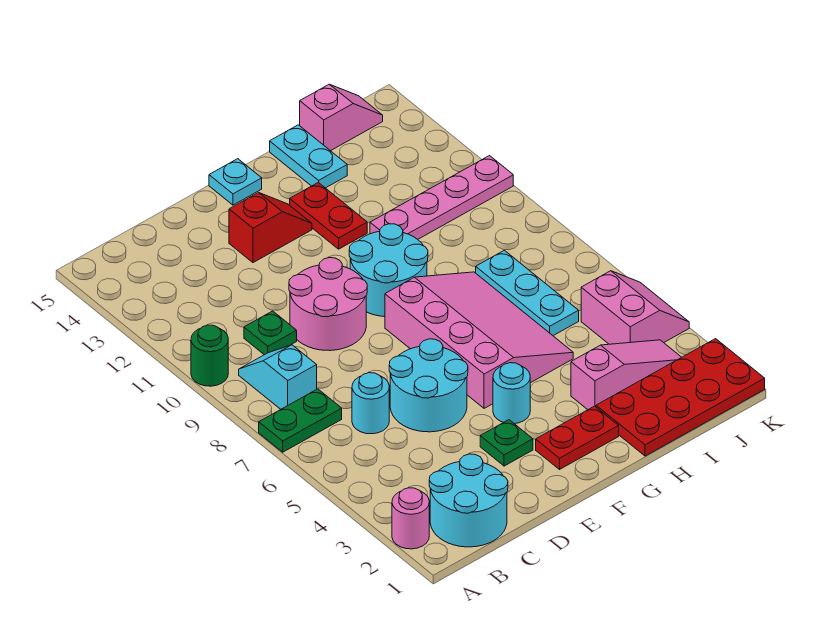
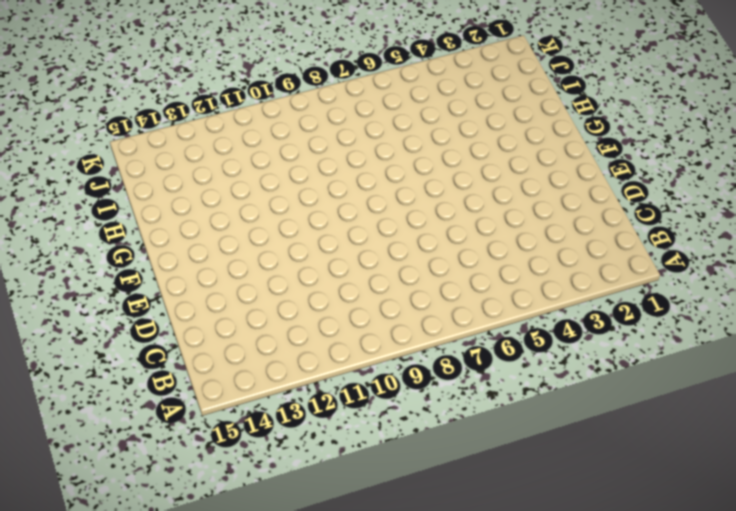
none -> pink 1x1 round brick [392,488,429,549]
none -> green 1x2 plate [259,389,342,452]
none -> green 1x1 round brick [191,325,228,386]

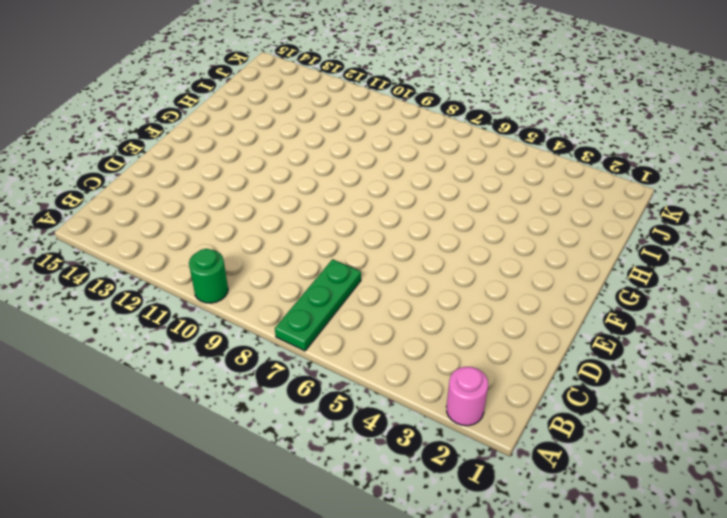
green 1x3 plate [275,259,361,351] -> green 1x2 plate [259,389,342,452]
none -> cyan 2x2 round brick [429,454,508,547]
none -> cyan 1x2 slope [239,345,317,409]
none -> cyan 1x1 round brick [352,373,389,434]

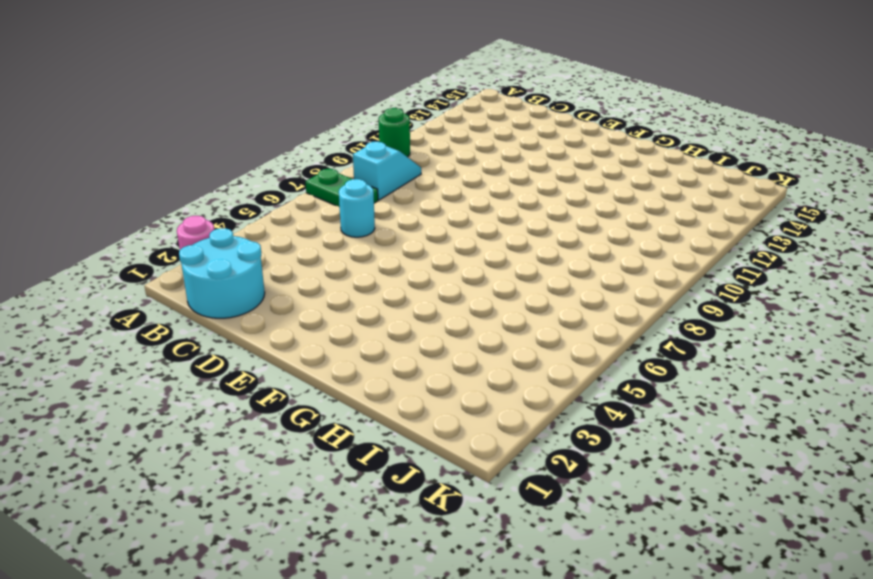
none -> green 1x1 plate [244,311,297,355]
none -> cyan 2x2 round brick [389,339,468,432]
none -> pink 2x2 round brick [289,258,367,351]

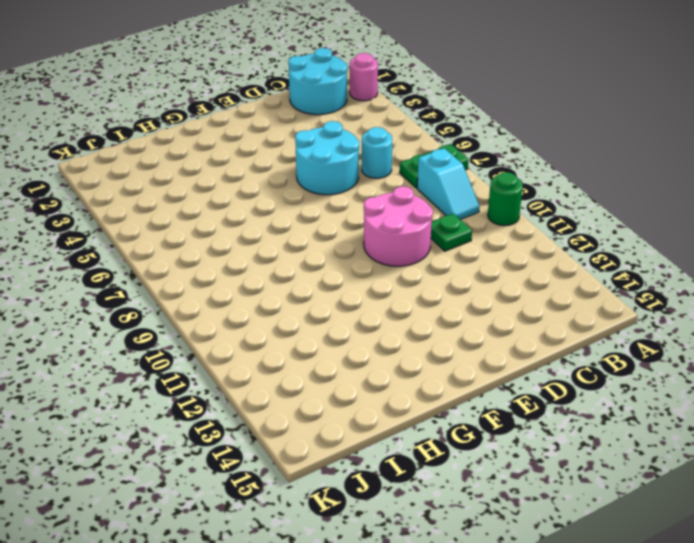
none -> green 1x1 plate [480,420,533,466]
none -> red 1x2 slope [229,193,312,263]
none -> red 1x2 plate [536,406,619,469]

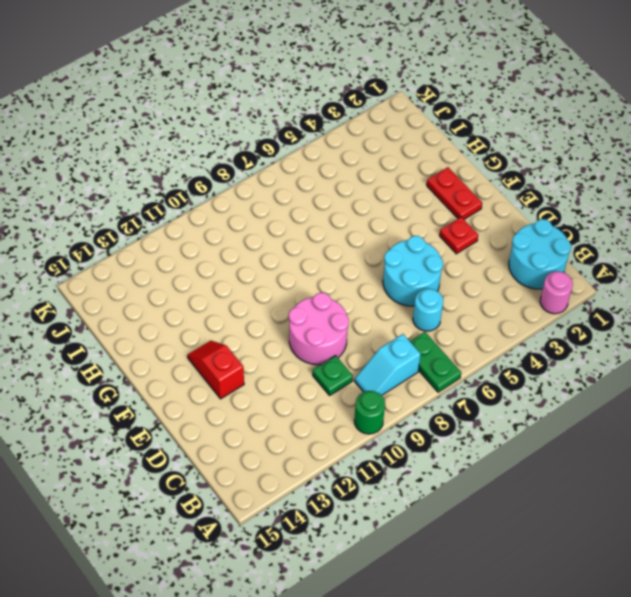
red 1x1 plate [439,217,478,254] -> green 1x1 plate [480,420,533,466]
none -> cyan 1x1 round brick [493,363,530,424]
none -> pink 3x4 slope [385,272,573,408]
none -> cyan 2x2 round brick [349,224,428,317]

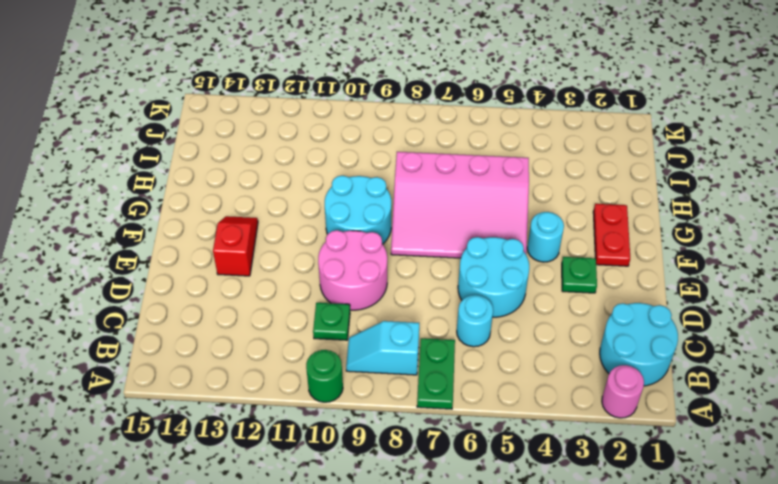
pink 3x4 slope [391,152,529,258] -> pink 3x4 slope turned to [385,272,573,408]
none -> cyan 1x1 plate [209,159,262,205]
none -> red 1x2 plate [290,182,367,249]
none -> red 2x4 plate [596,339,765,456]

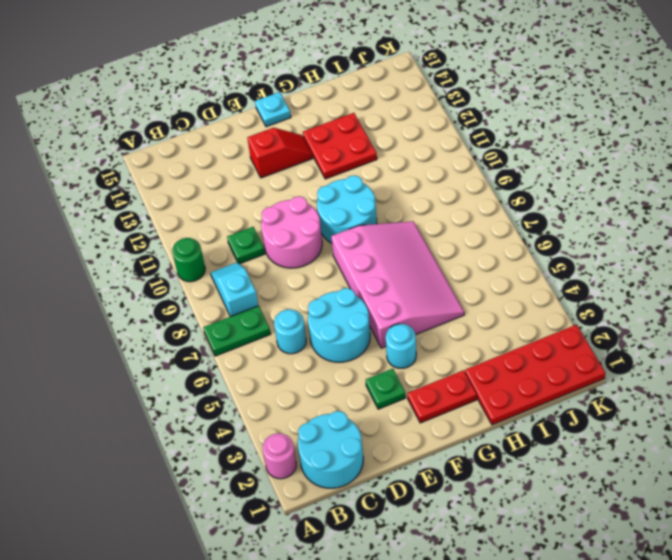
red 2x2 plate [303,113,377,179] -> red 1x2 plate [290,182,367,249]
none -> pink 1x3 slope [571,340,682,410]
none -> pink 1x4 plate [370,156,513,239]
none -> cyan 1x2 plate [270,125,347,188]

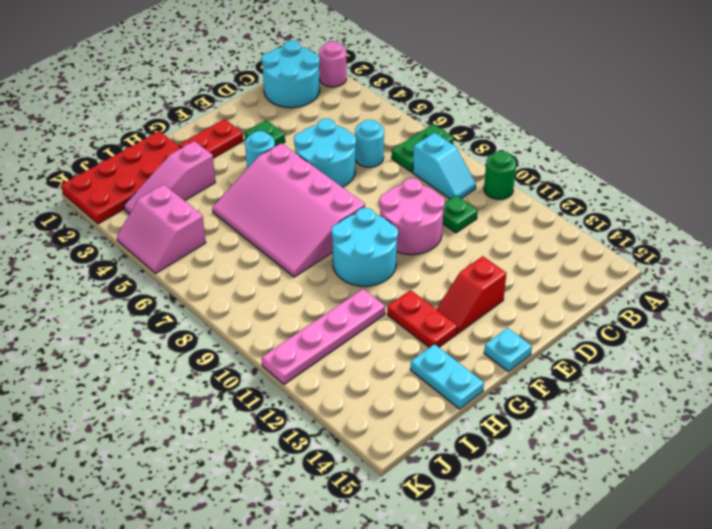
none -> cyan 1x3 plate [476,250,579,336]
none -> pink 1x2 slope [300,84,383,151]

